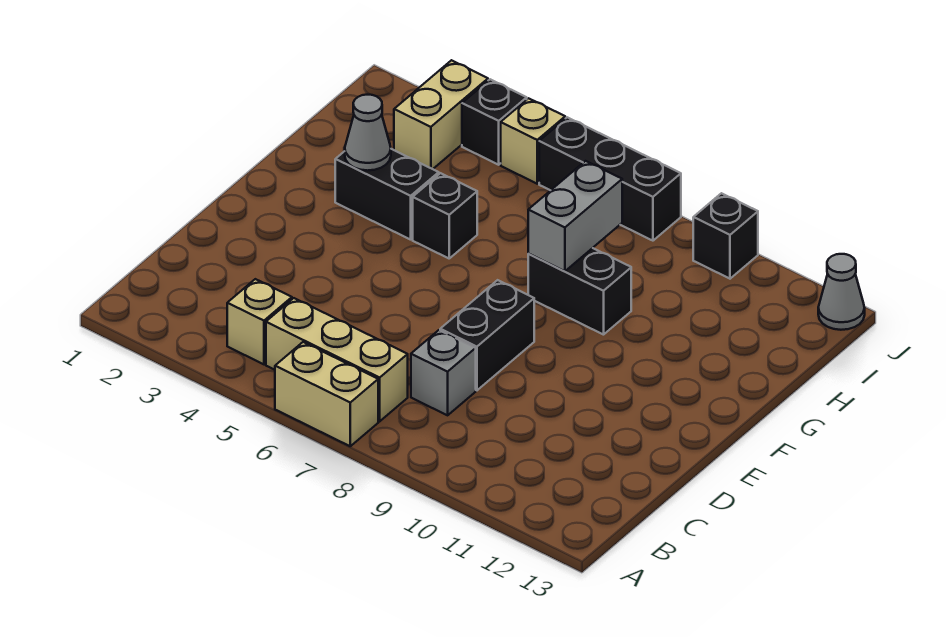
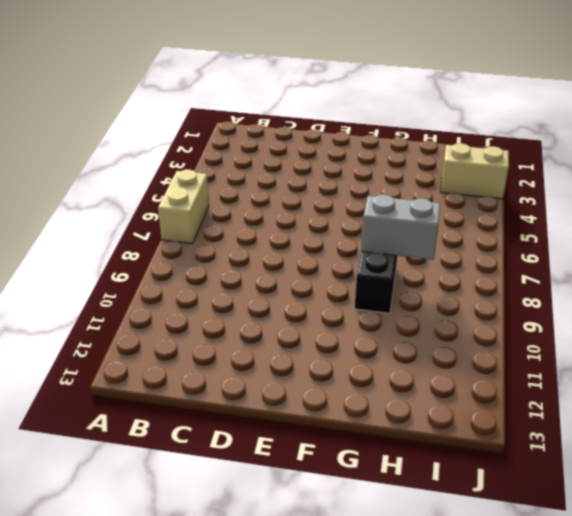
none -> tan 1x1 brick [227,279,292,364]
none -> tan 1x3 brick [266,298,408,421]
none -> grey 1x1 brick [411,330,476,415]

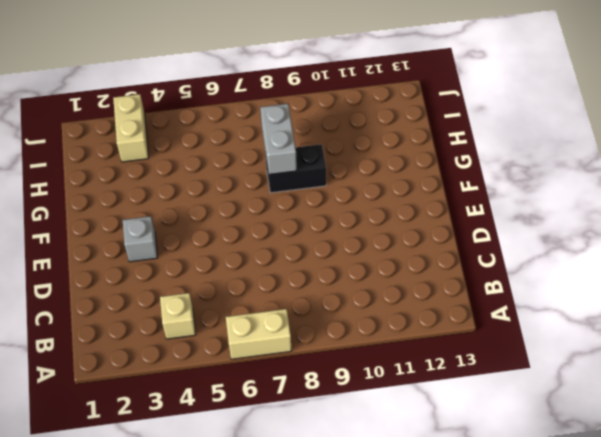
grey 1x1 brick [123,216,158,262] -> grey 1x1 brick moved to [411,330,476,415]
none -> tan 1x3 brick [266,298,408,421]
none -> black 1x2 brick [440,280,534,390]
none -> black 1x2 brick [335,149,439,240]

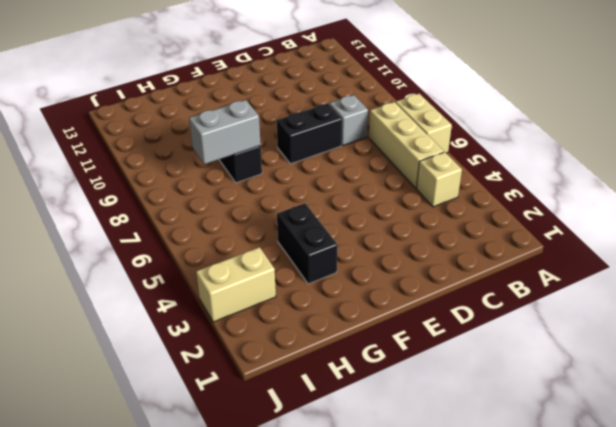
none -> black 1x1 brick [413,173,477,258]
none -> black 1x1 brick [462,79,527,165]
none -> tan 1x1 brick [501,98,565,184]

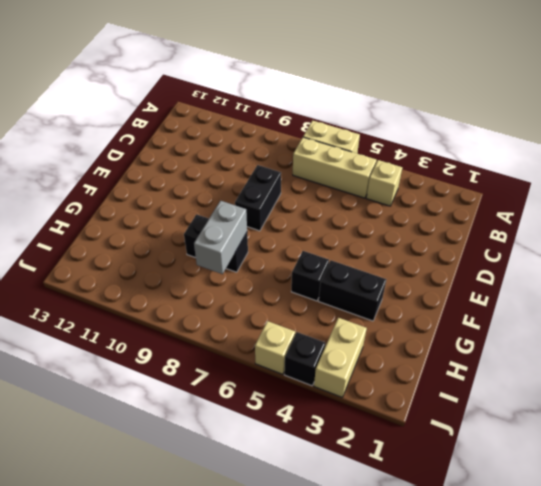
none -> grey 1x1 brick [411,330,476,415]
none -> black 1x3 brick [539,117,681,241]
none -> black 1x1 brick [693,193,758,279]

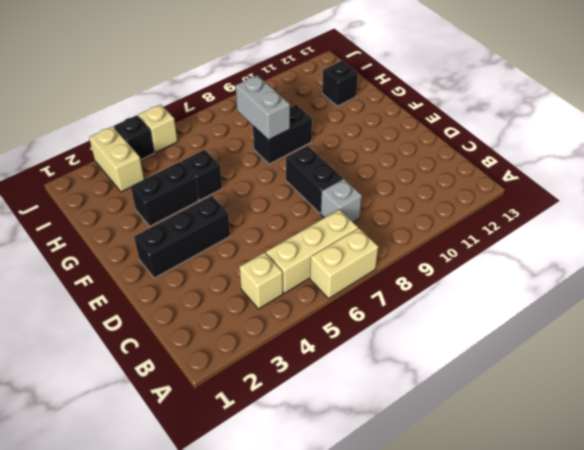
black 1x3 brick [134,196,230,278] -> black 1x3 brick moved to [539,117,681,241]
black 1x1 brick [322,61,358,106] -> black 1x1 brick moved to [693,193,758,279]
none -> grey 1x1 cone [818,254,865,330]
none -> grey 1x1 cone [345,95,391,171]

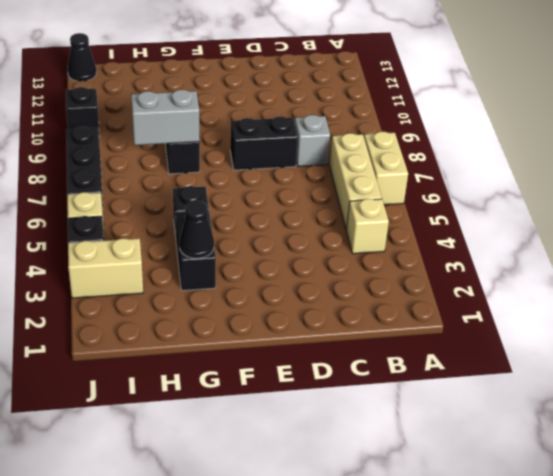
black 1x1 cone [179,201,214,259] -> grey 1x1 cone [345,95,391,171]
black 1x1 cone [68,33,97,81] -> grey 1x1 cone [818,254,865,330]

